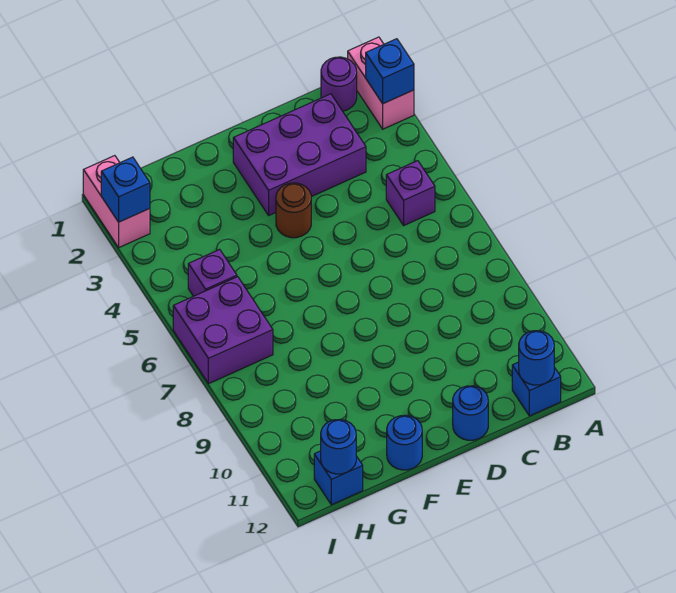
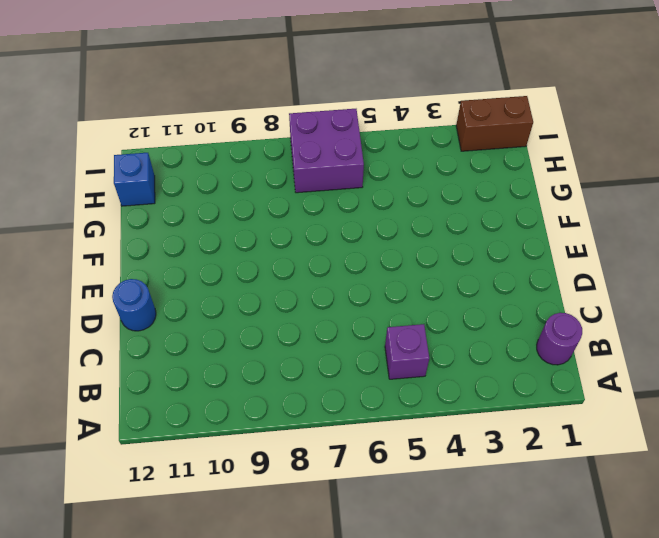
brown 1x2 brick [456,96,533,151] -> pink 1x2 brick [83,156,150,247]
none -> pink 1x2 brick [348,37,414,129]
none -> blue 1x1 brick [512,362,561,416]
none -> purple 2x3 brick [233,94,366,215]

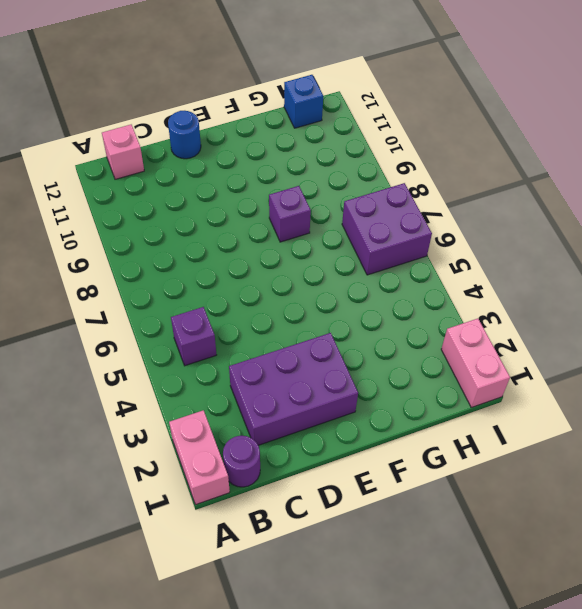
pink 1x1 brick [102,125,144,179] -> blue 1x1 brick [512,362,561,416]
purple 1x1 brick [269,186,311,242] -> purple 1x1 brick moved to [188,249,237,296]
none -> brown 1x1 round brick [276,183,311,238]
none -> blue 1x1 round brick [387,415,422,470]
none -> blue 1x1 brick [366,39,414,104]

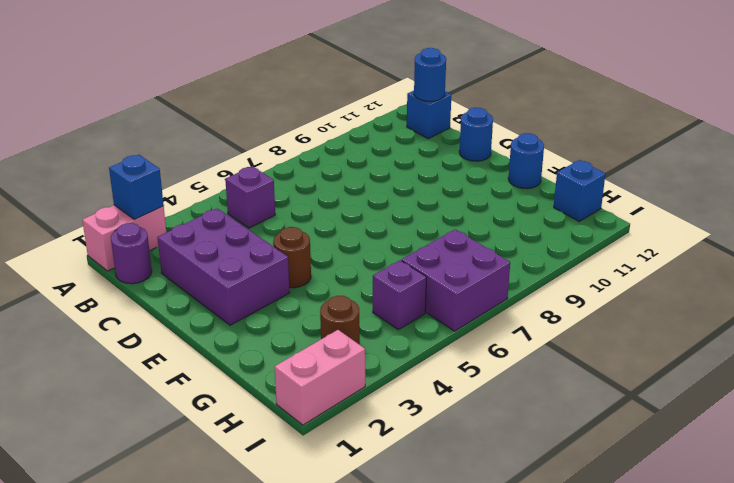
brown 1x1 round brick [320,296,360,345] -> none
none -> blue 1x1 round brick [321,419,356,474]
none -> blue 1x1 brick [101,157,150,222]

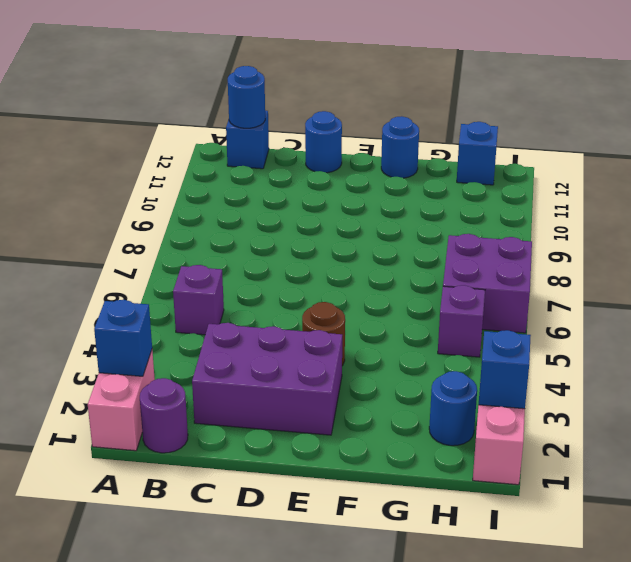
blue 1x1 round brick [429,371,477,446] -> blue 1x1 round brick moved to [321,419,356,474]

